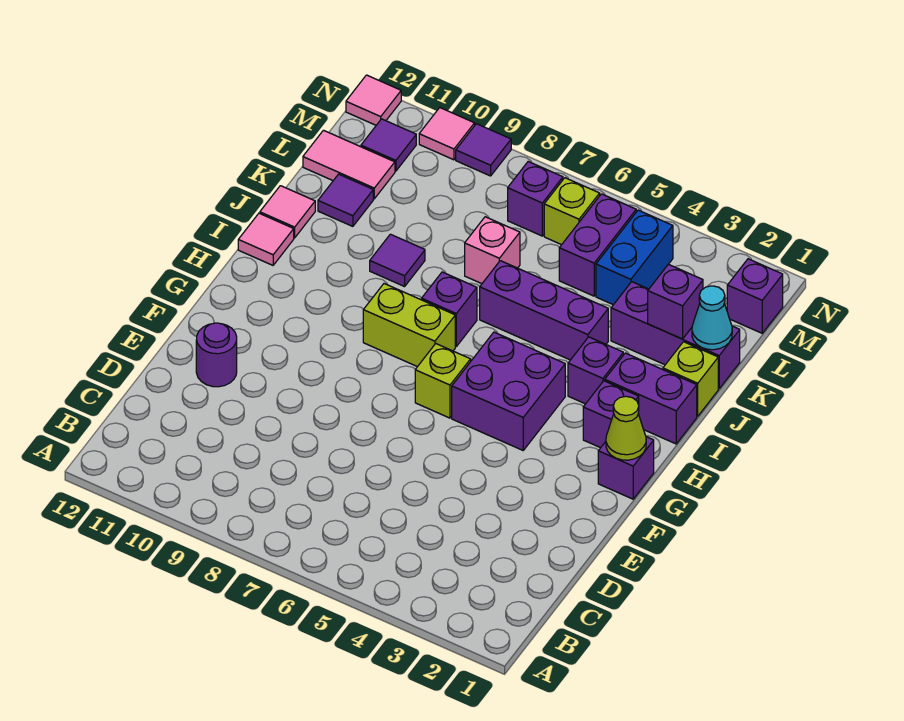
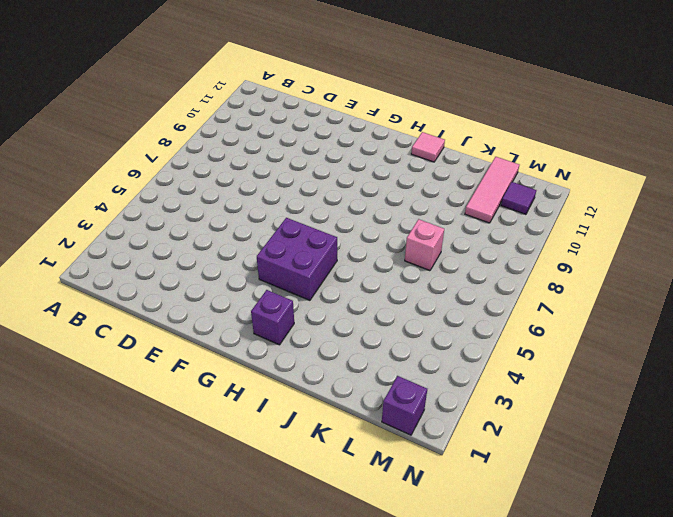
pink 1x3 tile [465,157,519,223] -> pink 1x2 tile [303,130,395,199]
none -> purple 1x1 round brick [196,323,237,387]
none -> purple 1x1 brick [598,437,654,499]
none -> lime 1x1 brick [415,344,471,418]
none -> lime 1x2 brick [363,284,455,367]

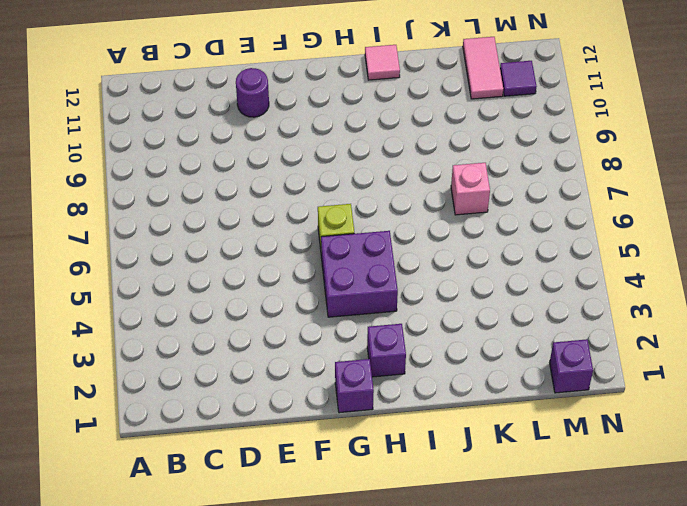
none -> lime 1x2 brick [363,284,455,367]
none -> purple 1x2 brick [605,353,697,444]
none -> purple 1x1 brick [568,337,623,404]
none -> purple 1x1 brick [422,272,477,346]

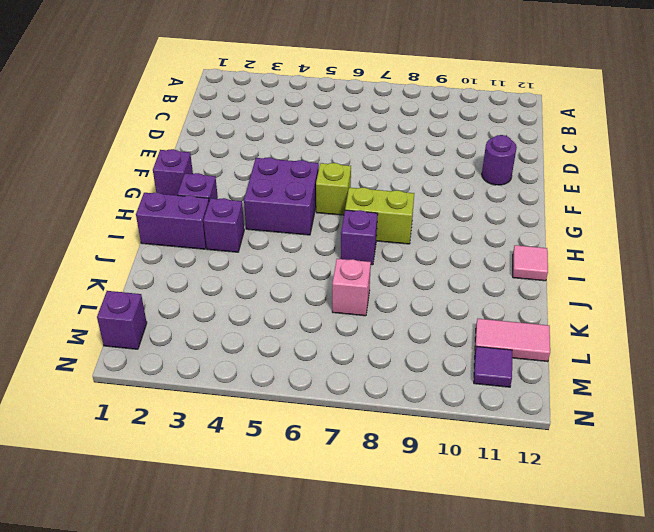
none -> lime 1x1 brick [663,342,718,416]
none -> purple 1x3 brick [480,261,608,360]
none -> purple 1x1 tile [370,234,425,287]
none -> pink 1x1 tile [260,186,315,238]

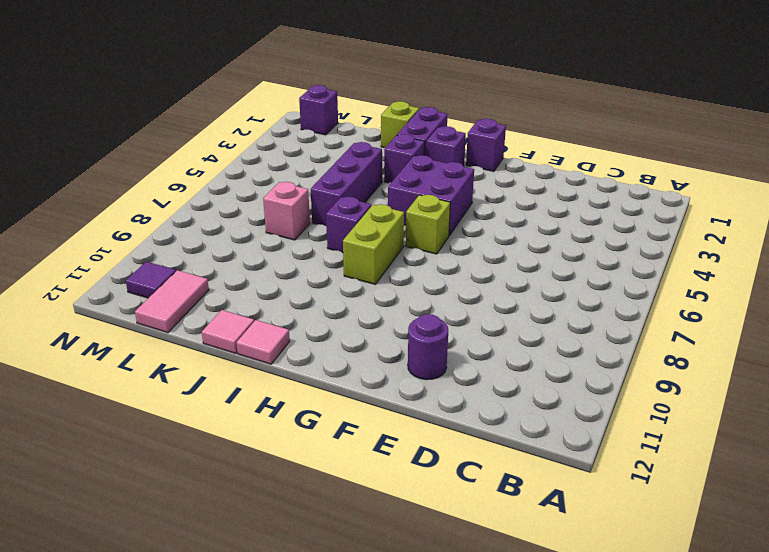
none -> purple 1x1 tile [370,234,425,287]
none -> purple 1x3 brick [611,282,740,389]
none -> purple 1x1 tile [318,174,373,226]
none -> blue 1x2 brick [596,210,673,305]

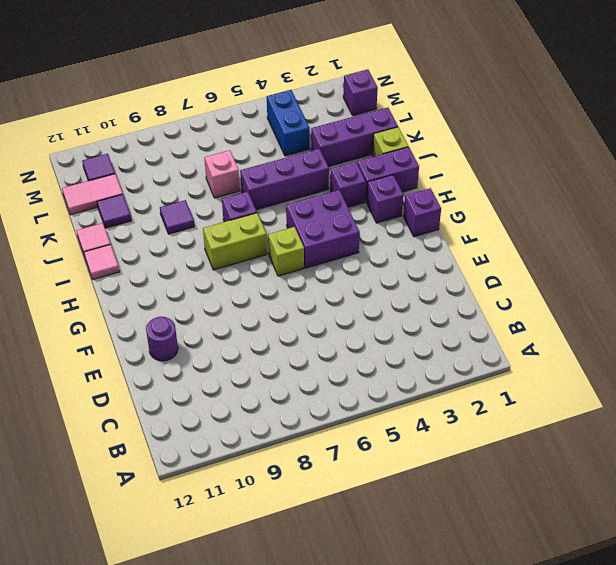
none -> purple 1x2 brick [559,194,636,296]
none -> lime 1x1 brick [544,178,600,245]
none -> purple 1x1 brick [508,162,563,236]
none -> purple 1x1 tile [456,124,511,176]

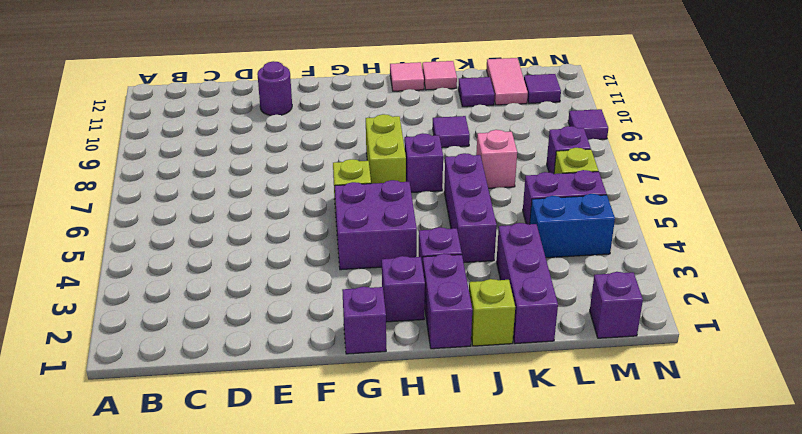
none -> pink 1x1 tile [419,108,475,160]
none -> pink 1x1 tile [346,75,401,125]
none -> lime 1x1 cone [606,396,646,460]
none -> cyan 1x1 cone [692,286,732,350]

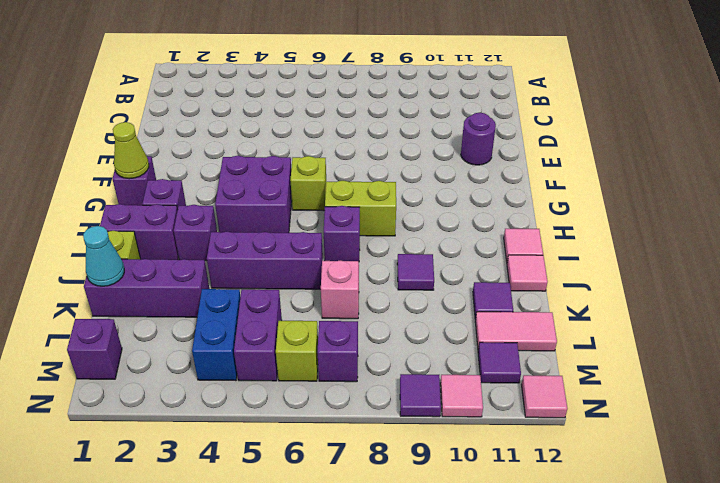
none -> purple 1x1 brick [648,264,703,339]

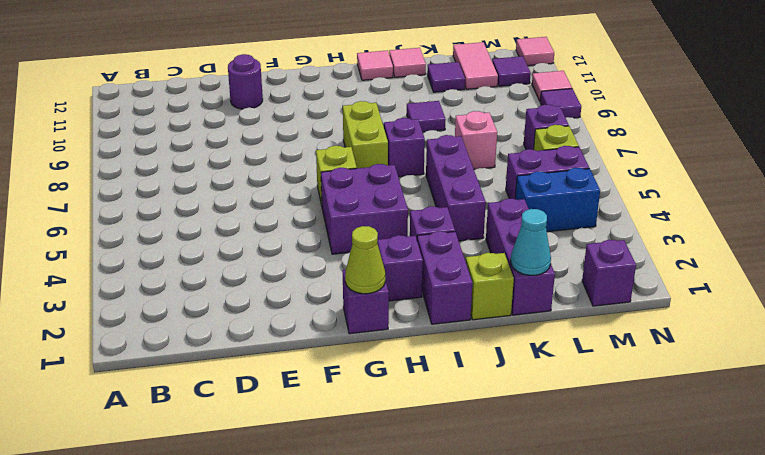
none -> purple 1x1 brick [648,264,703,339]

